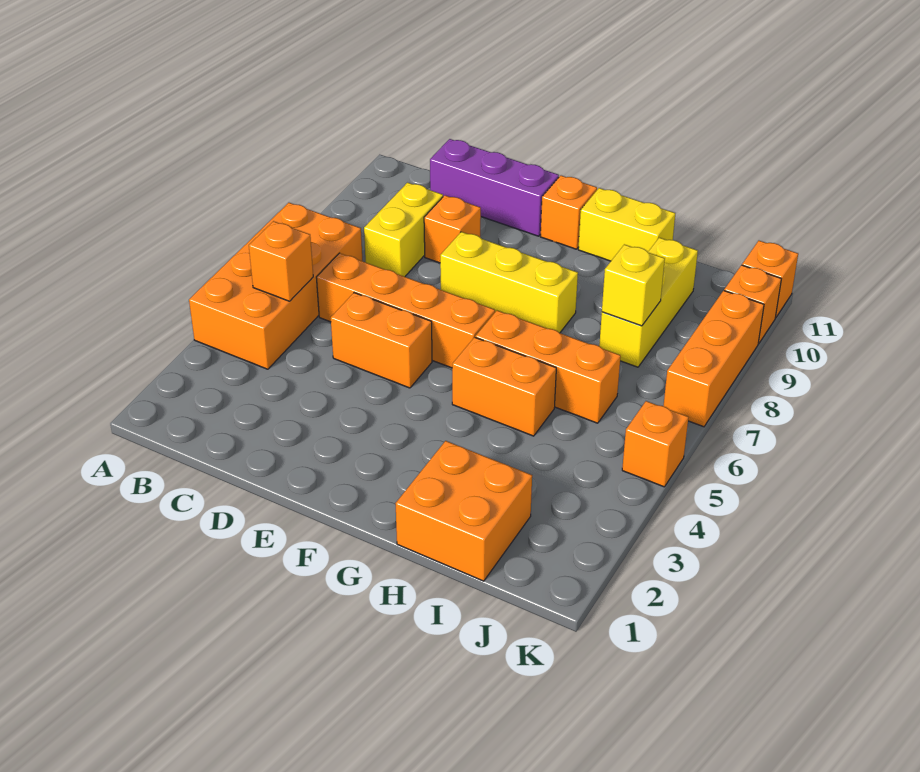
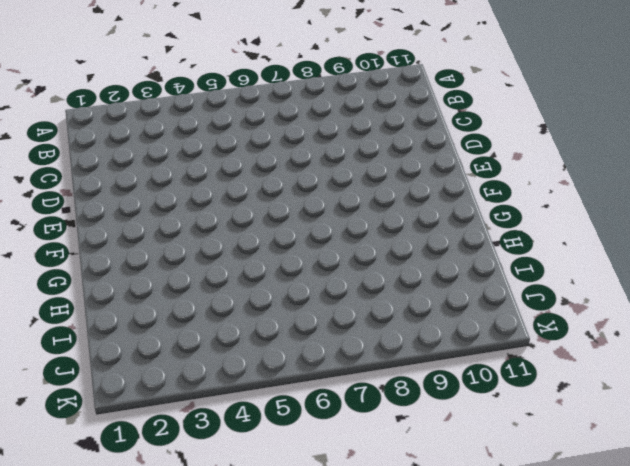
none -> orange 2x4 brick [189,203,363,369]
none -> orange 1x4 brick [316,253,495,368]
none -> yellow 1x2 brick [364,183,443,277]

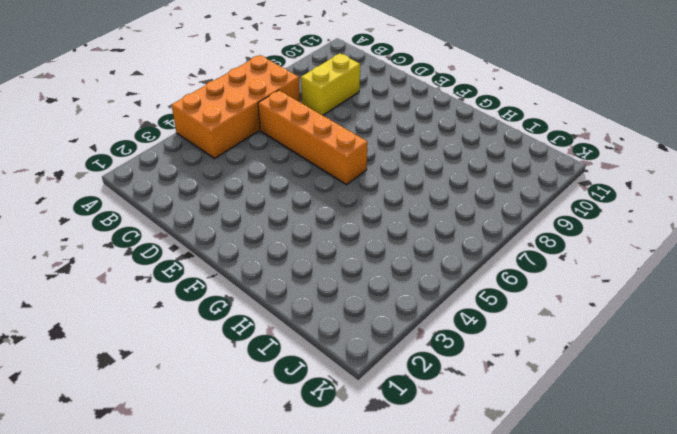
none -> purple 1x3 brick [430,139,559,236]
none -> orange 1x2 brick [331,293,432,388]
none -> orange 1x1 brick [424,195,481,263]

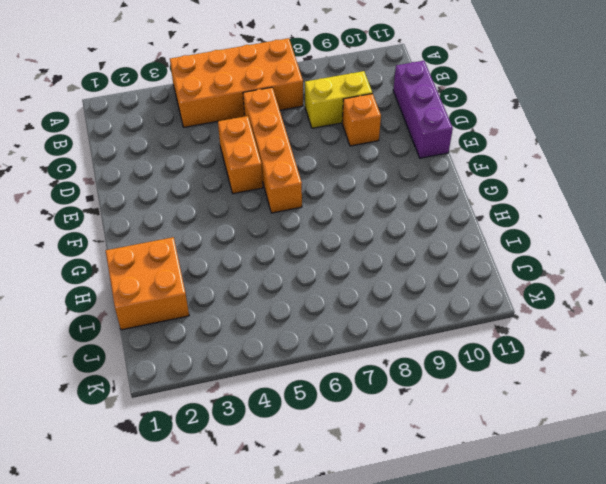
none -> yellow 1x3 brick [440,232,578,333]
none -> orange 1x1 brick [540,176,597,249]
none -> orange 1x2 brick [452,337,556,436]

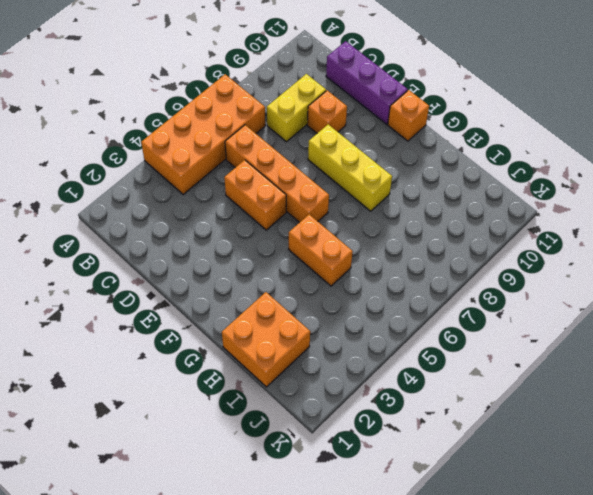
none -> orange 1x3 brick [475,310,621,423]
none -> yellow 1x2 brick [578,188,675,261]
none -> yellow 1x3 brick [599,238,698,367]

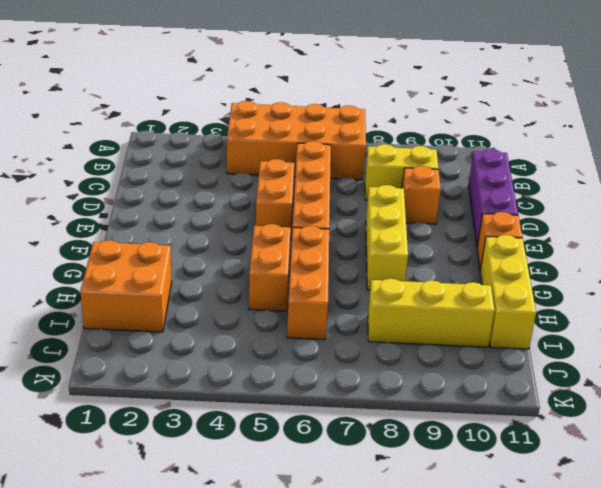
yellow 1x3 brick [480,235,536,349] -> yellow 1x2 brick [578,188,675,261]
none -> orange 1x1 brick [622,401,689,487]
none -> orange 1x3 brick [664,291,764,427]
none -> orange 1x1 brick [724,265,781,344]

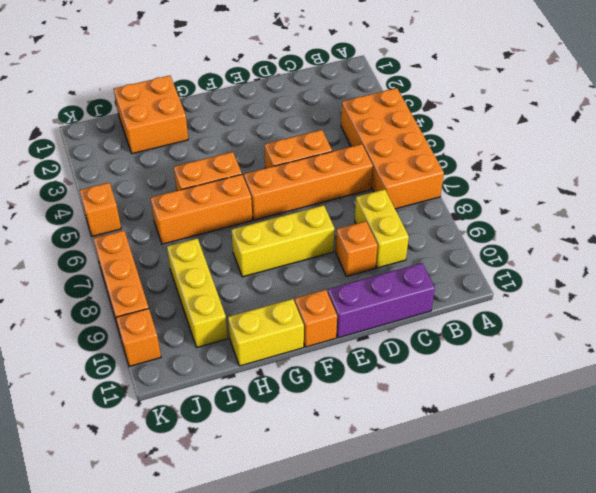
none -> orange 1x1 brick [742,241,798,318]
none -> orange 1x1 brick [249,221,313,301]
none -> yellow 1x1 brick [602,244,665,326]

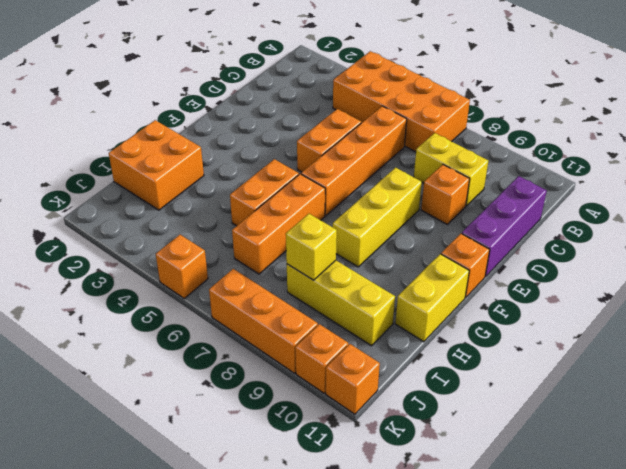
none -> orange 1x1 brick [249,221,313,301]

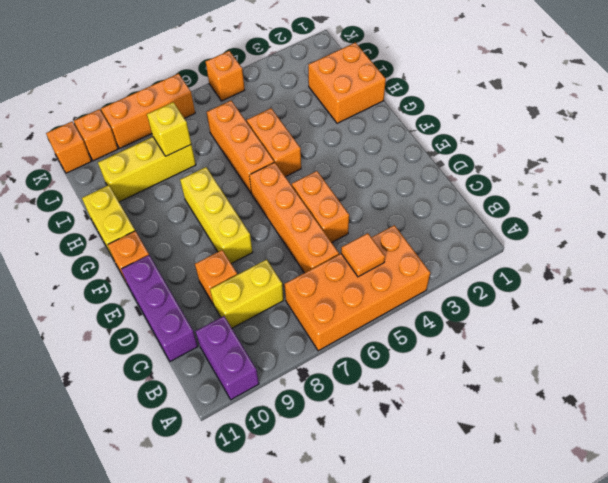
purple 1x2 brick [195,316,259,400] -> none
orange 1x1 tile [341,233,385,277] -> orange 1x1 brick [249,221,313,301]

